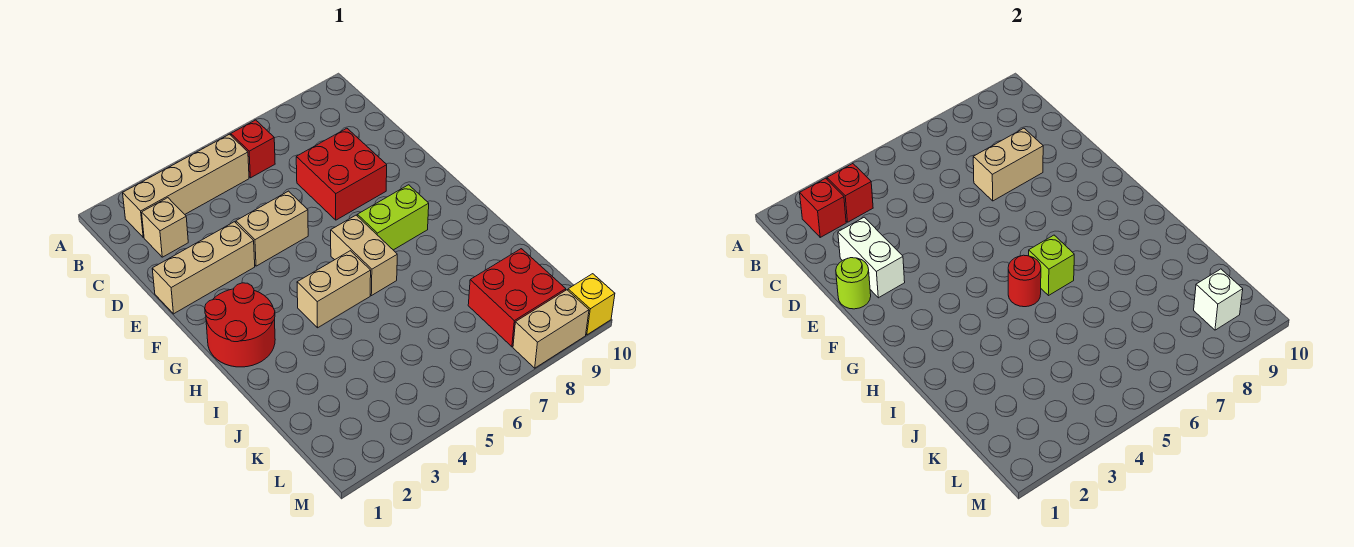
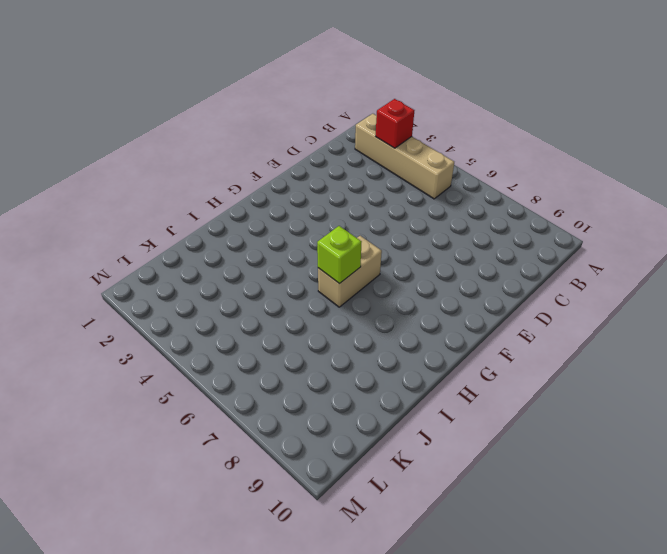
none -> red 1x1 brick [231,120,275,178]
none -> tan 1x1 brick [142,198,188,257]
none -> red 2x2 brick [296,128,387,220]

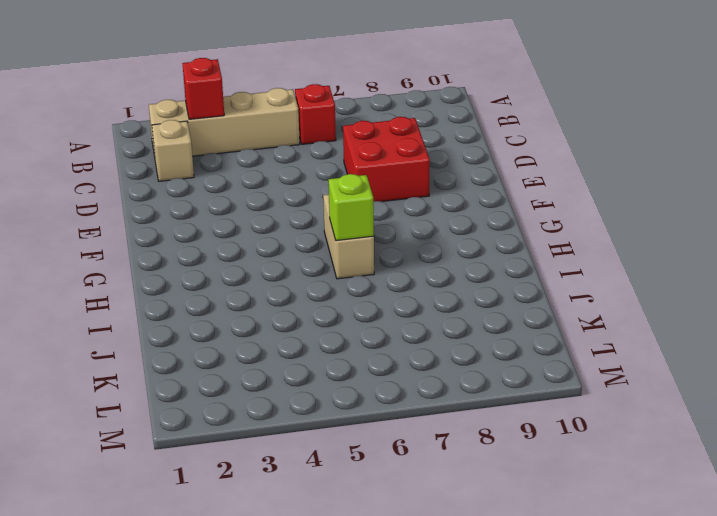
none -> tan 1x3 brick [152,222,255,314]
none -> tan 1x2 brick [236,191,308,266]
none -> red 2x2 round brick [205,283,275,367]

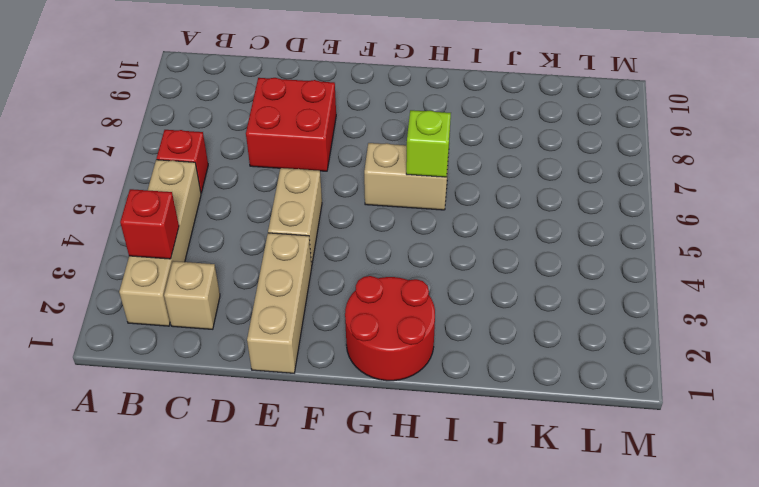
none -> lime 1x2 brick [357,185,429,250]
none -> tan 1x2 brick [297,251,371,328]
none -> red 2x2 brick [468,249,566,347]

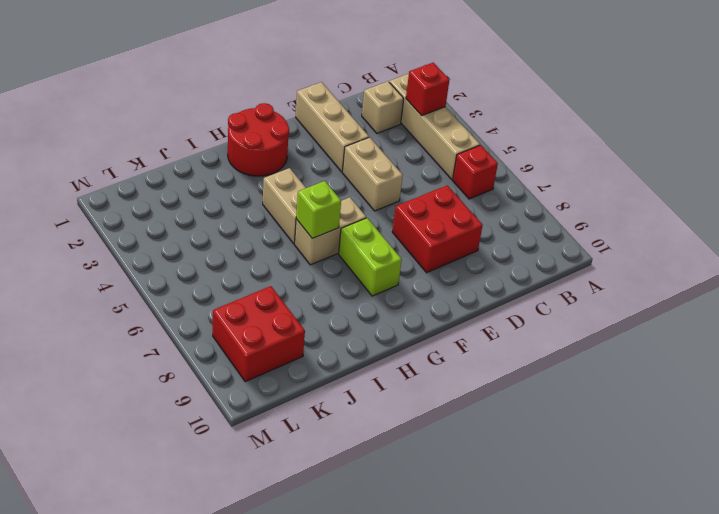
none -> tan 1x2 brick [513,290,589,368]
none -> yellow 1x1 brick [568,274,615,335]
none -> red 1x1 brick [800,178,846,237]

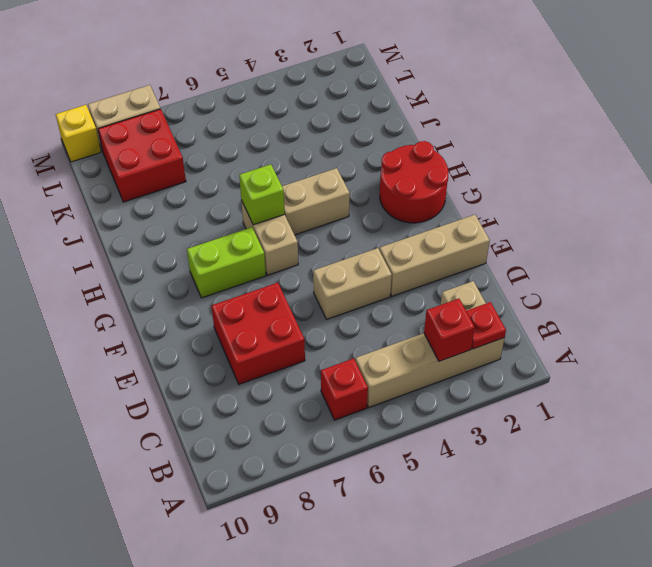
red 1x1 plate [466,302,506,349] -> red 1x1 brick [800,178,846,237]
none -> white 1x2 brick [838,217,905,298]
none -> tan 1x2 brick [973,128,1043,201]
none -> lime 1x1 round brick [836,258,871,309]

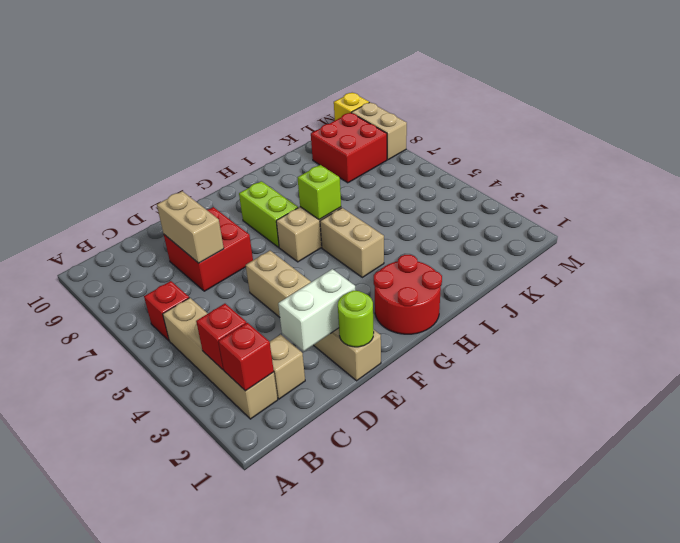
none -> red 1x1 round brick [1008,255,1041,307]
none -> white 1x1 brick [1194,269,1243,330]

